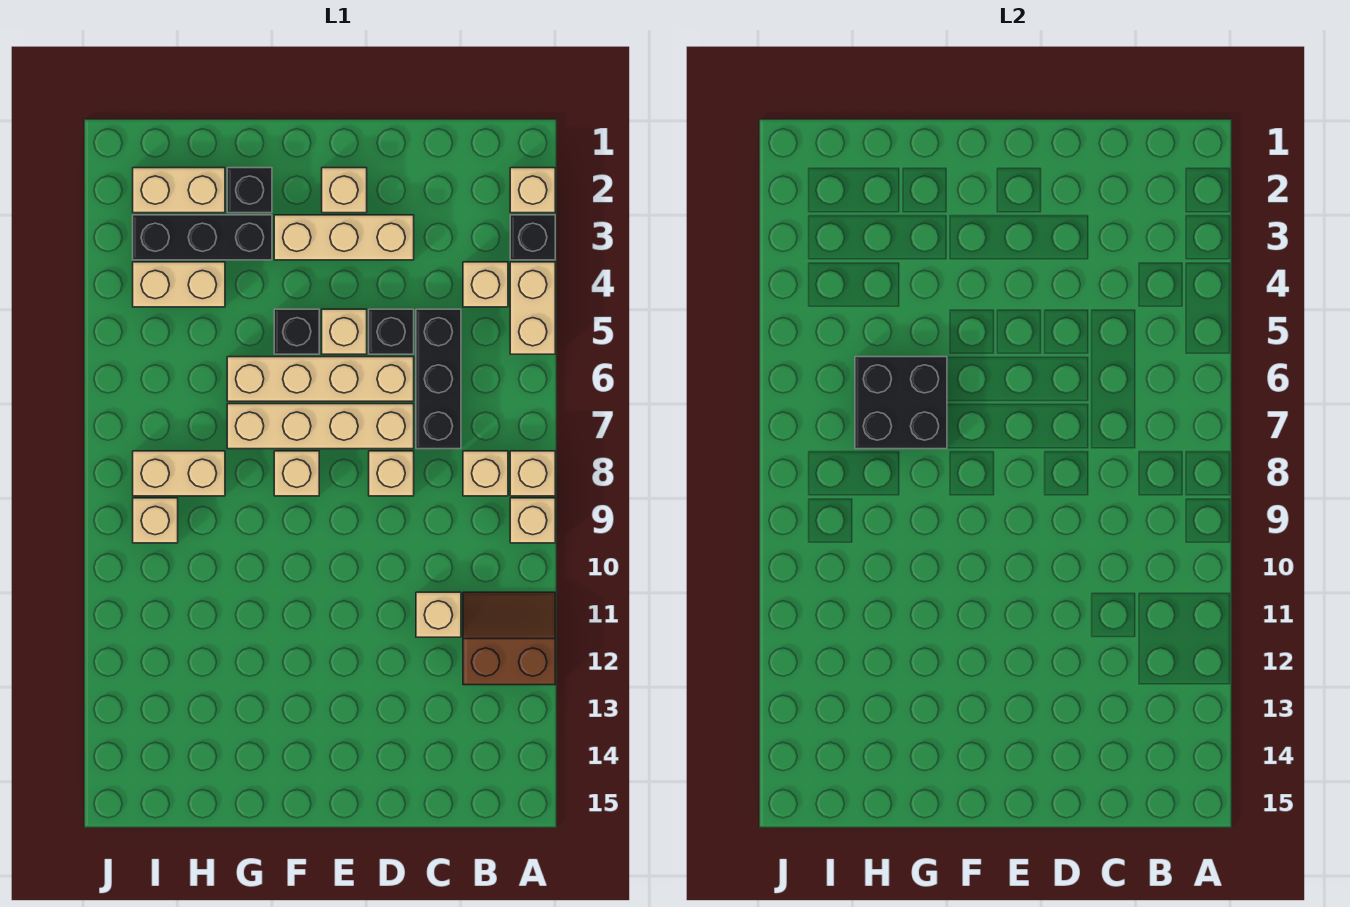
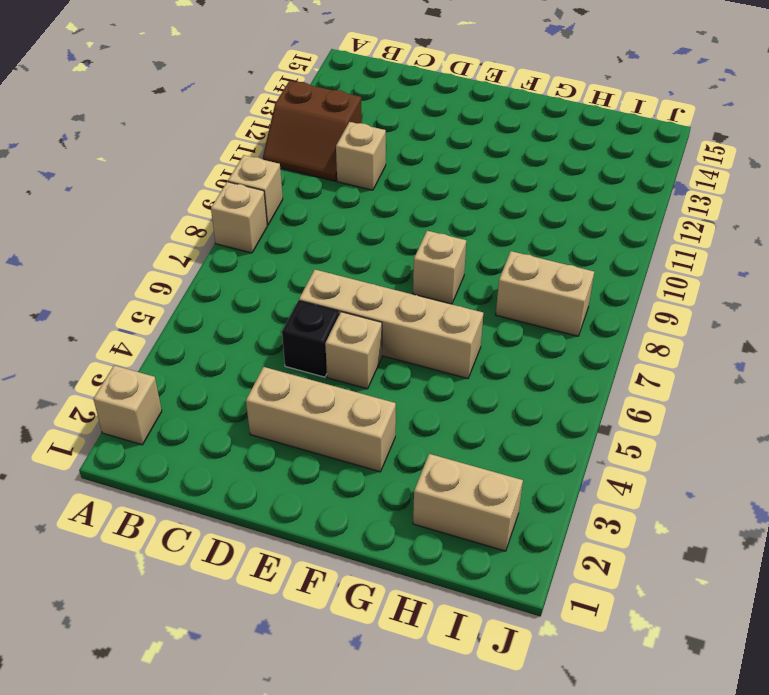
none -> black 1x1 brick [510,215,555,260]
none -> tan 1x2 brick [510,262,555,354]
none -> tan 1x1 brick [463,262,508,307]

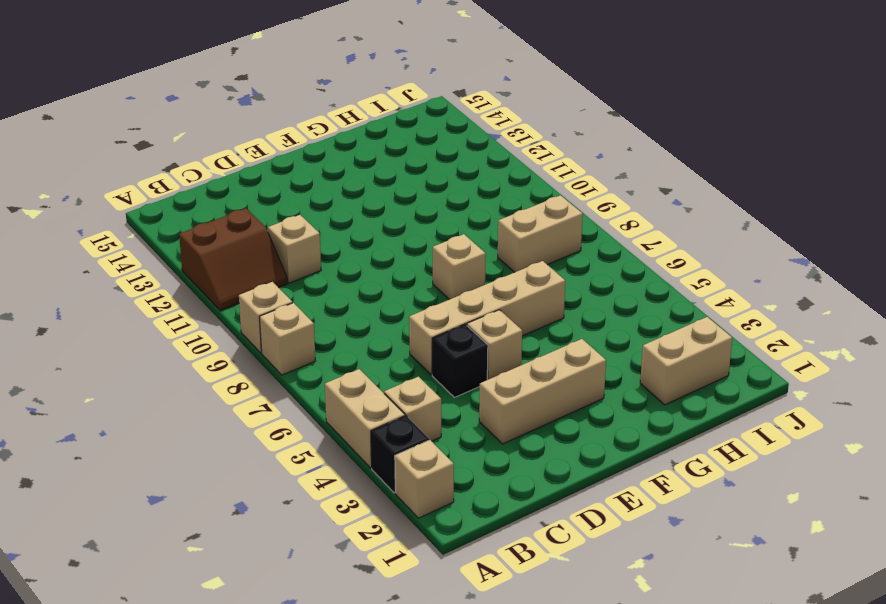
none -> tan 1x1 brick [463,451,508,496]
none -> black 1x3 brick [416,309,461,449]
none -> tan 1x4 brick [227,404,414,449]

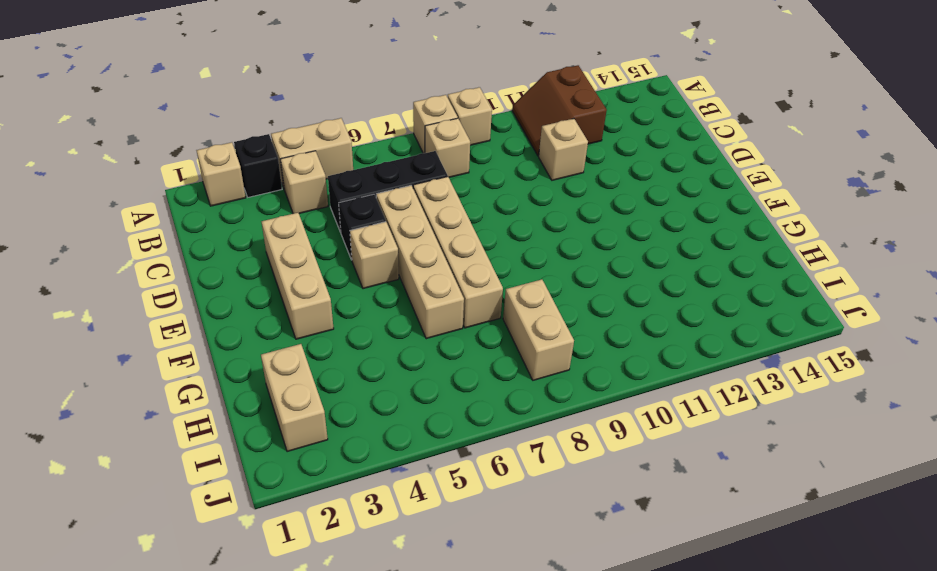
none -> tan 1x1 brick [369,451,414,496]
none -> tan 1x1 brick [322,168,367,213]
none -> black 1x1 brick [274,309,319,354]

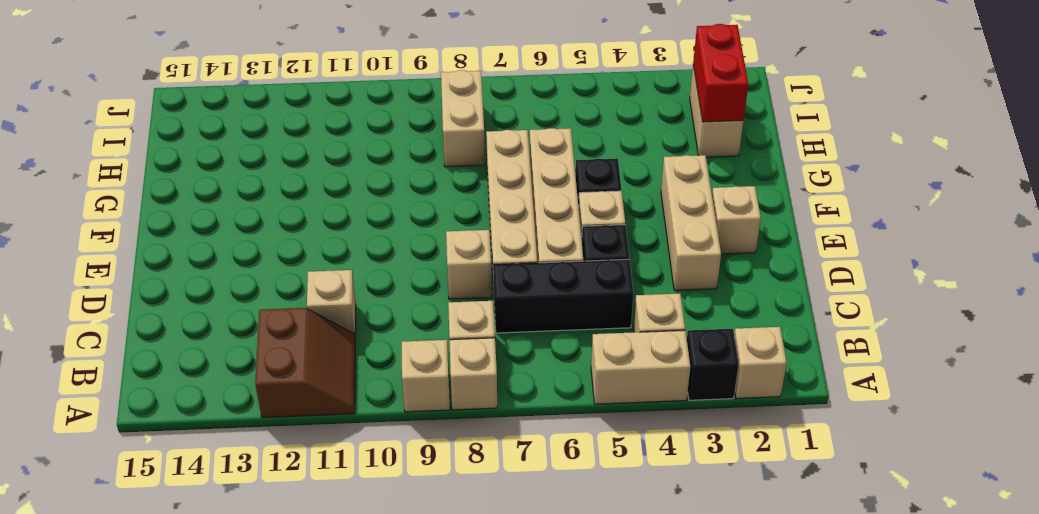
red 1x2 brick [693,24,748,122] -> none
none -> tan 1x1 brick [274,451,319,496]
none -> black 1x1 brick [227,168,272,213]
none -> black 1x3 brick [133,215,272,260]

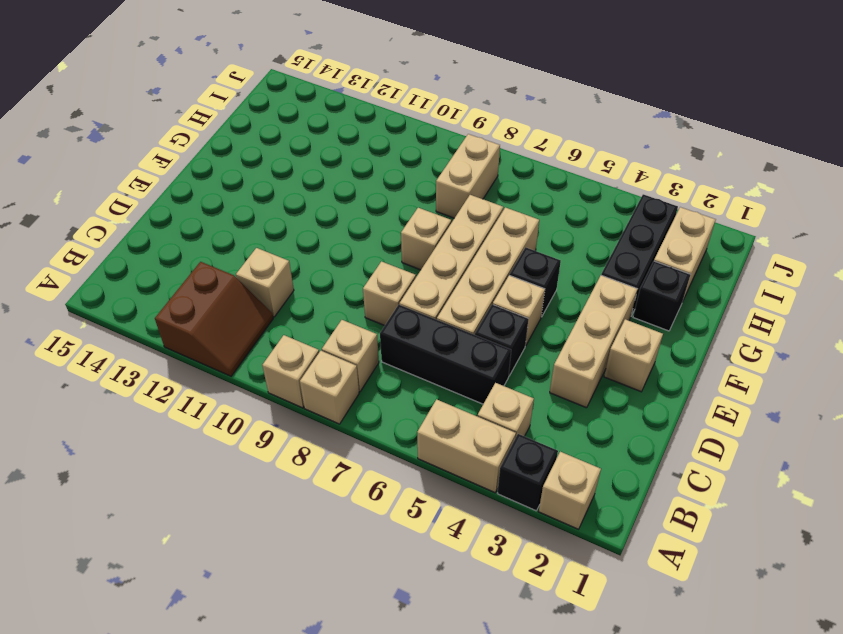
none -> tan 1x2 brick [133,262,225,307]
none -> tan 1x1 brick [133,498,178,543]
none -> black 2x2 brick [855,357,947,449]

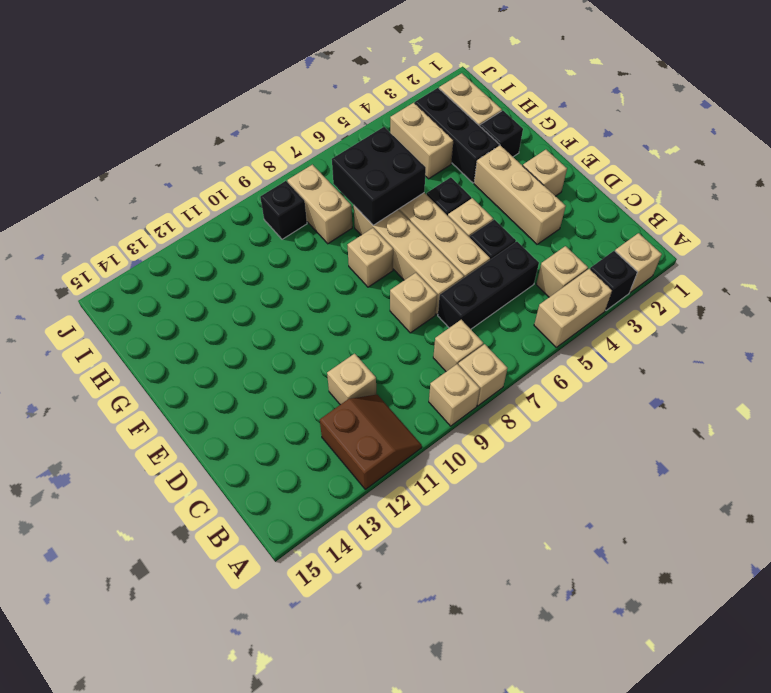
black 1x1 brick [260,181,307,239] -> tan 1x1 brick [133,498,178,543]

